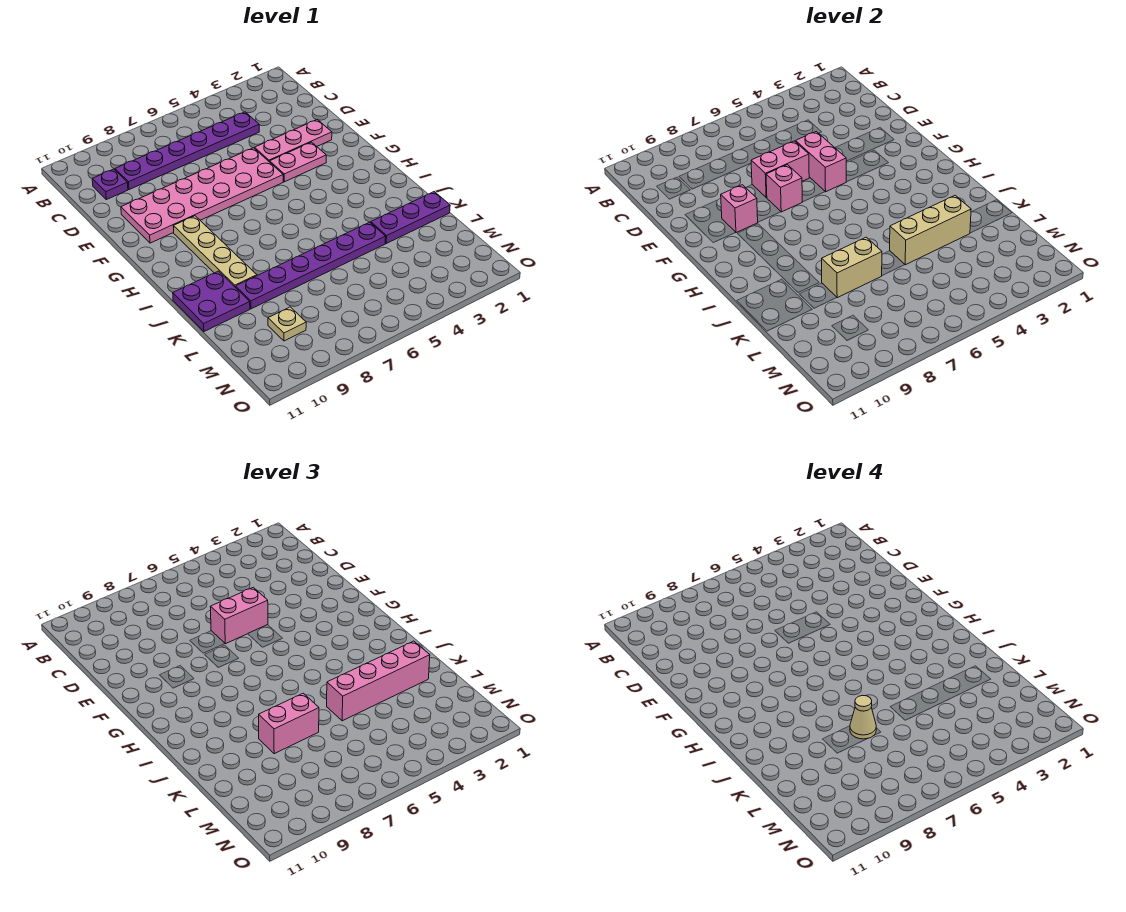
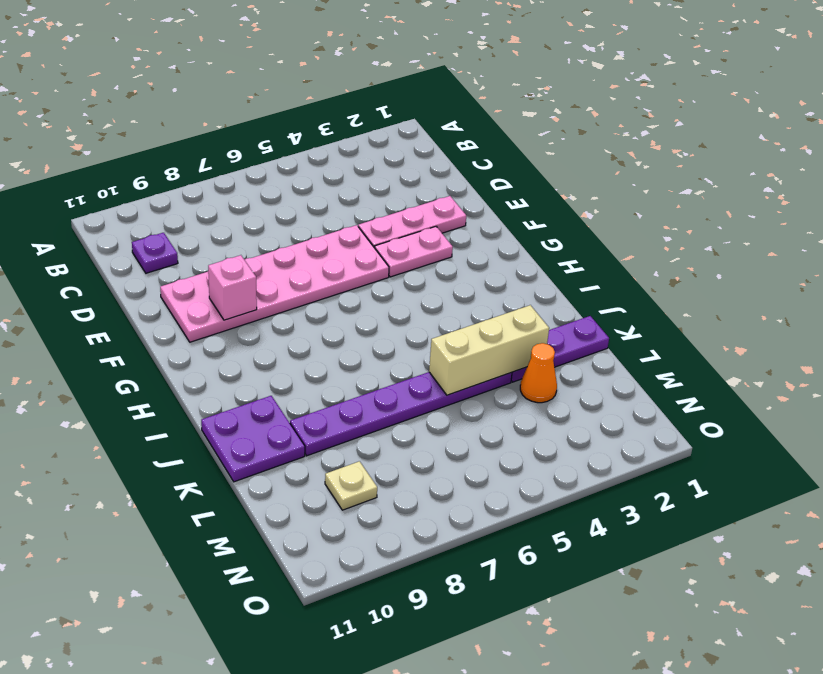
orange 1x1 cone [520,343,557,403] -> none
none -> purple 1x6 plate [115,112,259,190]
none -> tan 1x4 plate [173,216,257,288]
none -> pink 1x2 brick [796,131,846,192]

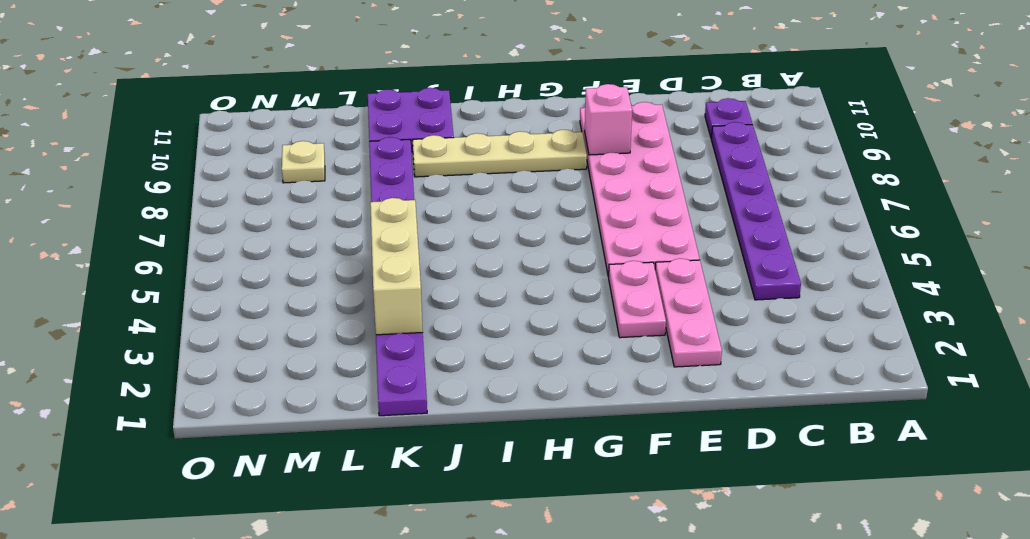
none -> pink 1x2 brick [796,131,846,192]
none -> pink 1x2 brick [751,141,809,197]
none -> pink 1x1 brick [766,165,802,212]

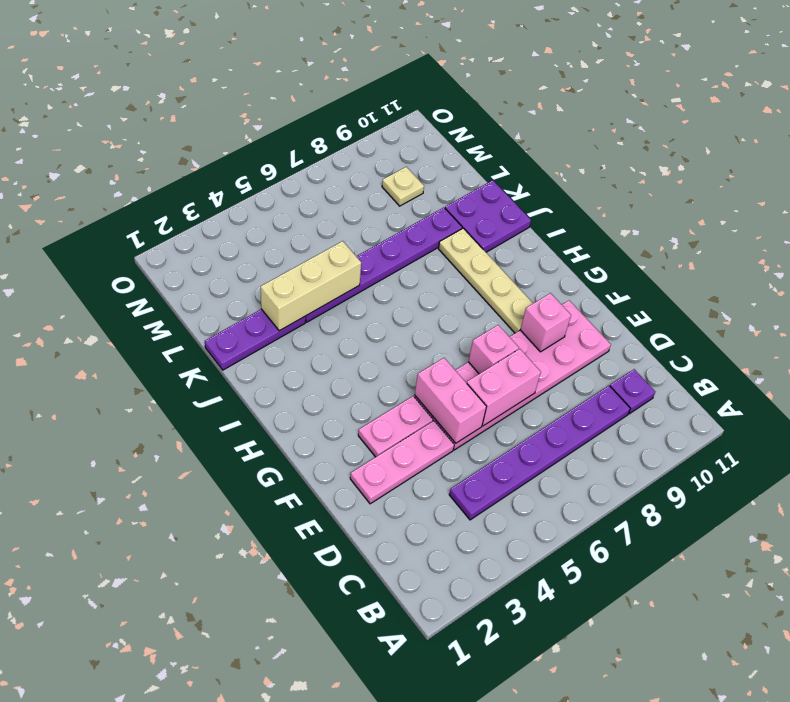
none -> tan 1x2 brick [822,237,882,298]
none -> pink 1x2 brick [211,587,268,644]
none -> pink 1x4 brick [327,641,430,721]

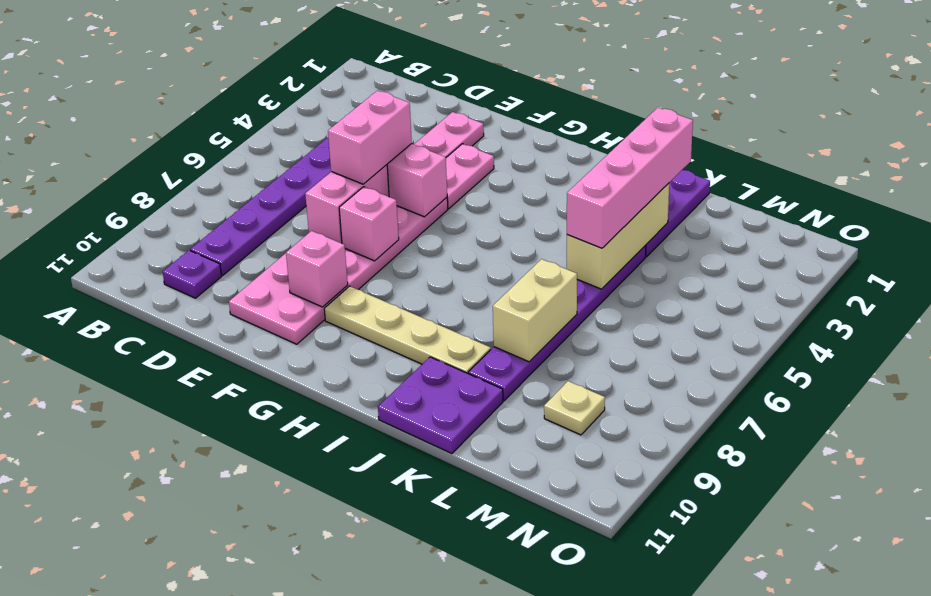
none -> pink 1x2 brick [259,693,319,754]
none -> tan 1x1 cone [850,695,876,739]

